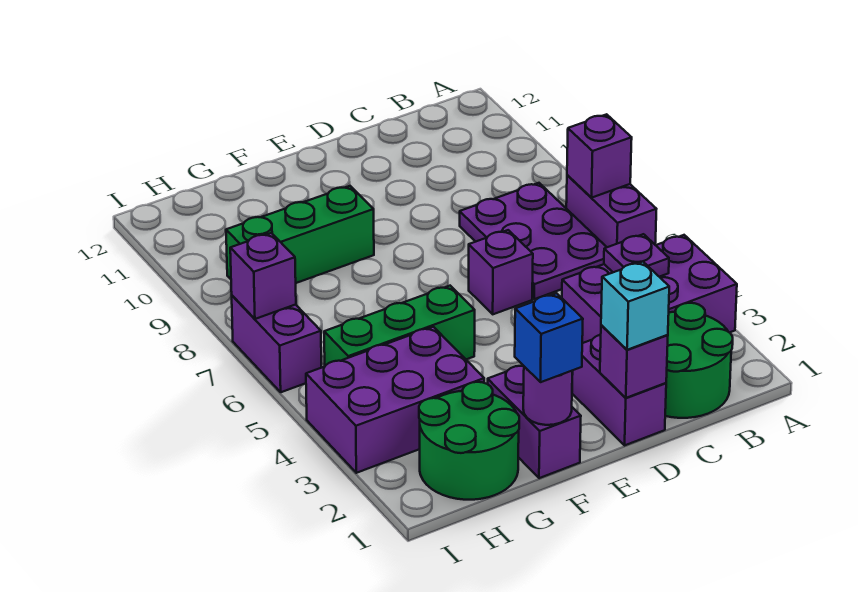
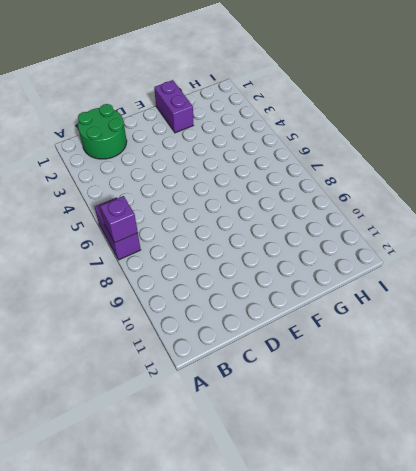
none -> purple 2x3 brick [562,235,737,343]
none -> purple 2x3 plate [460,183,607,299]
none -> purple 1x2 brick [572,335,666,445]

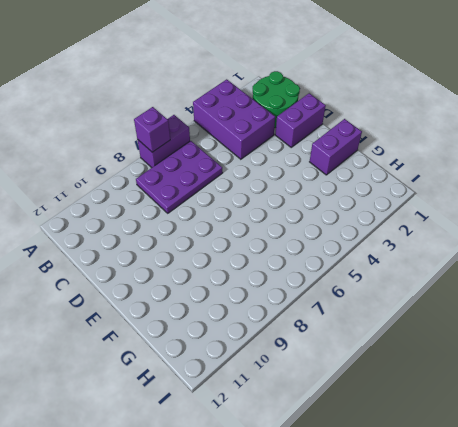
none -> purple 1x1 brick [469,230,533,314]
none -> green 1x3 brick [324,286,475,366]
none -> green 1x3 brick [226,186,374,283]

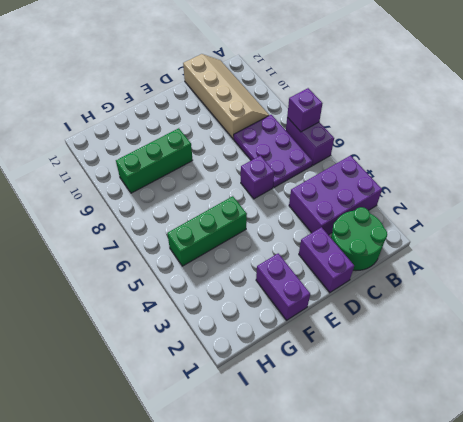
tan 2x4 slope [183,54,269,139] -> none
none -> green 2x2 round brick [419,382,519,500]
none -> purple 2x3 brick [306,327,484,473]
none -> purple 1x2 brick [232,296,321,392]

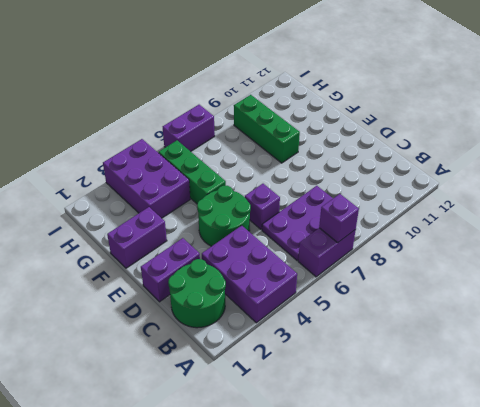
green 2x2 round brick [197,186,251,246] -> green 2x2 round brick moved to [419,382,519,500]
none -> purple 1x1 plate [604,234,669,277]
none -> purple 1x1 brick [600,325,668,398]
none -> purple 1x1 round brick [523,367,572,425]

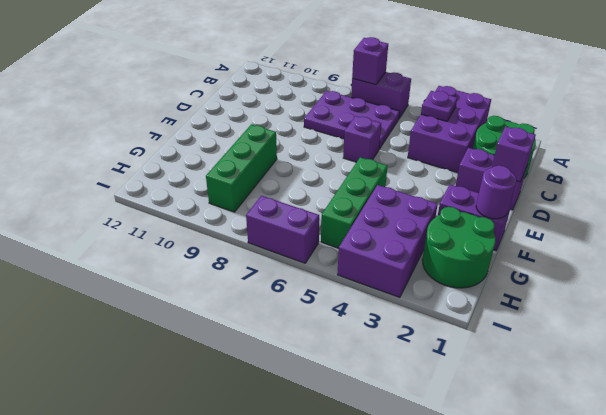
none -> purple 1x1 brick [230,233,296,319]
none -> cyan 1x1 brick [601,262,669,350]
none -> blue 1x1 brick [515,293,583,382]

